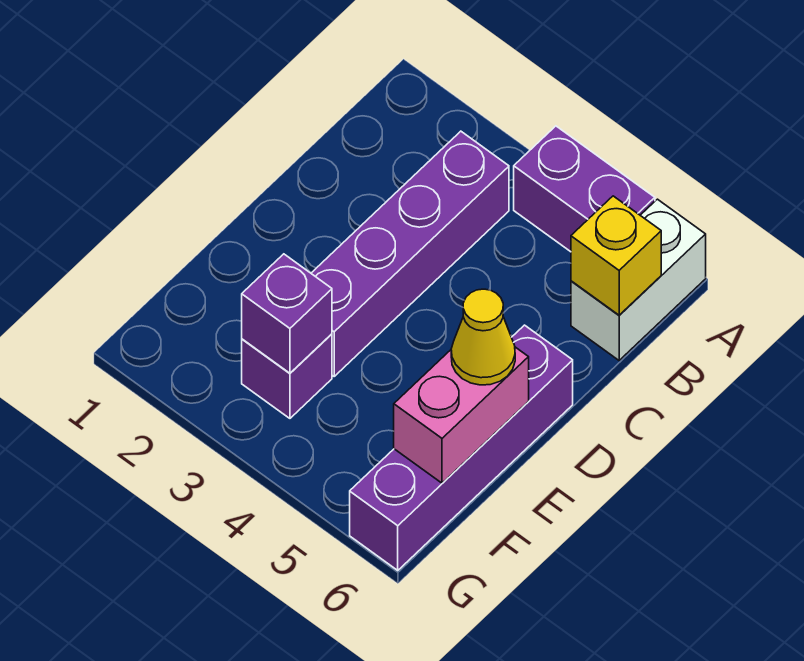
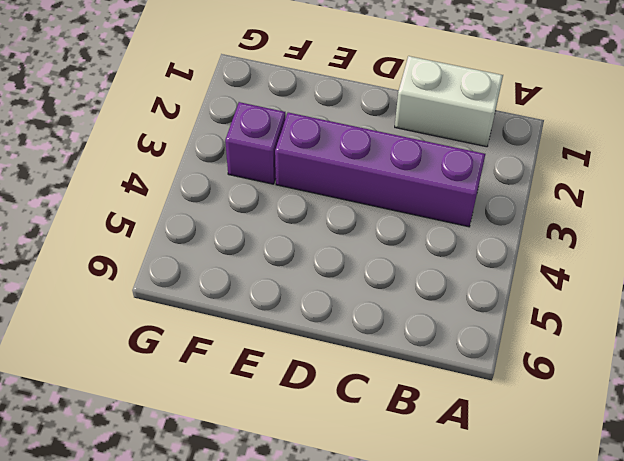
white 1x2 brick [395,56,503,147] -> white 1x2 brick moved to [571,199,706,360]
none -> purple 1x2 brick [514,126,655,252]
none -> purple 1x4 brick [350,325,573,570]

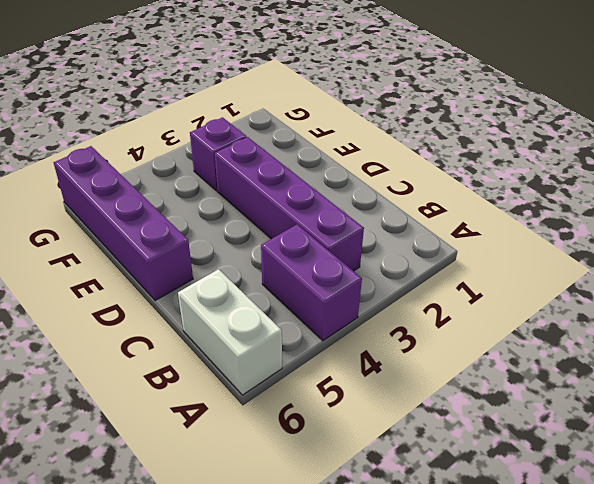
purple 1x2 brick [261,224,362,341] -> purple 1x2 brick turned to [514,126,655,252]
none -> yellow 1x1 brick [571,196,661,315]
none -> pink 1x2 brick [394,347,529,483]

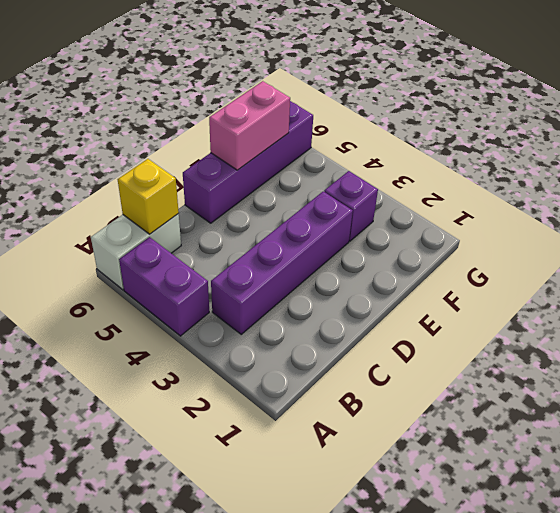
none -> purple 1x1 brick [242,254,332,373]
none -> yellow 1x1 cone [451,289,515,385]

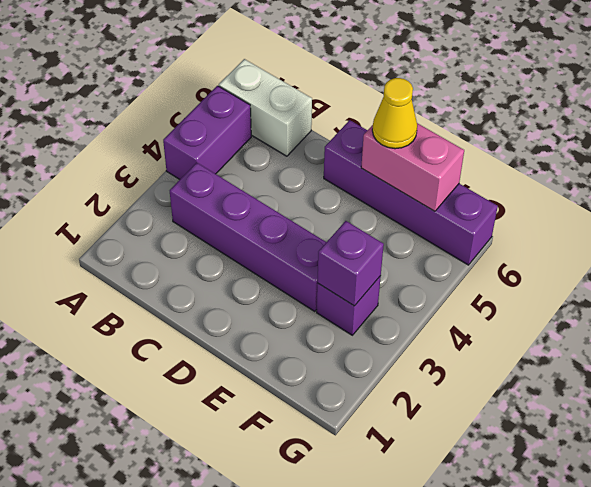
none -> yellow 1x1 brick [571,196,661,315]

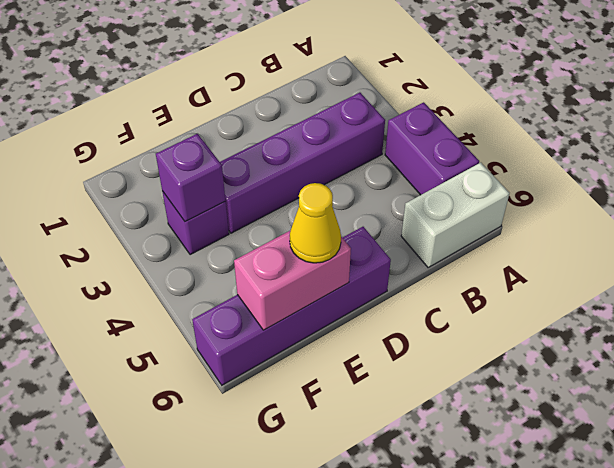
none -> yellow 1x1 brick [571,196,661,315]

